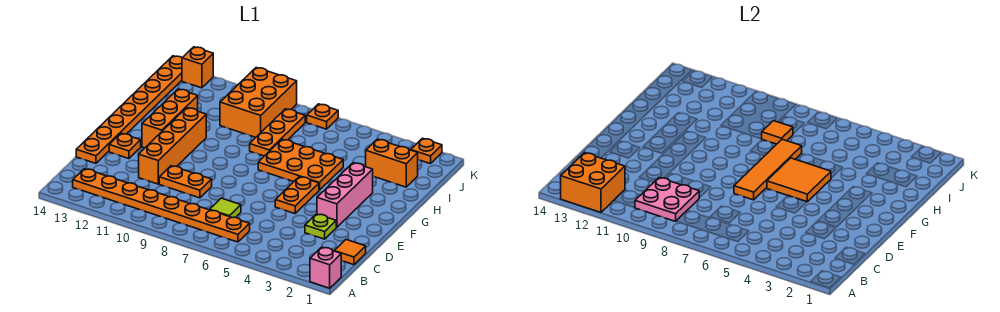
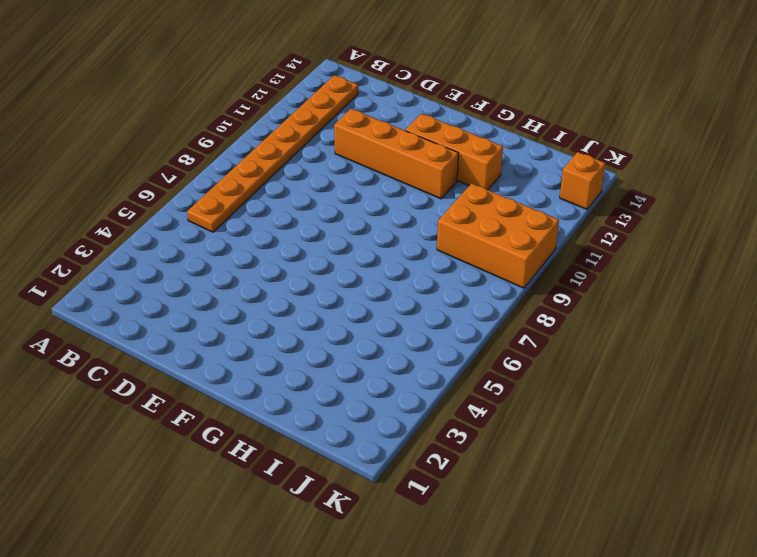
none -> pink 1x1 brick [310,247,341,288]
none -> orange 1x1 tile [335,240,366,265]
none -> lime 1x1 tile [210,198,241,218]

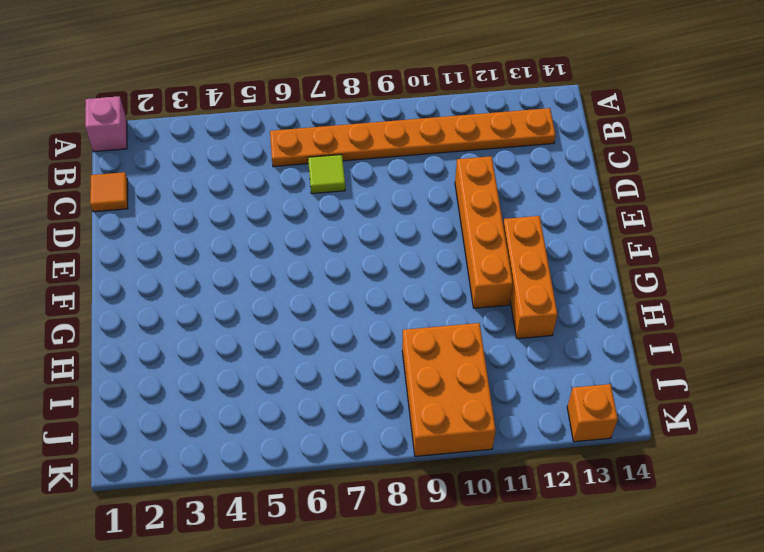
none -> lime 1x1 plate [305,214,336,239]
none -> orange 1x2 plate [159,166,212,198]
none -> orange 1x8 plate [76,56,182,163]

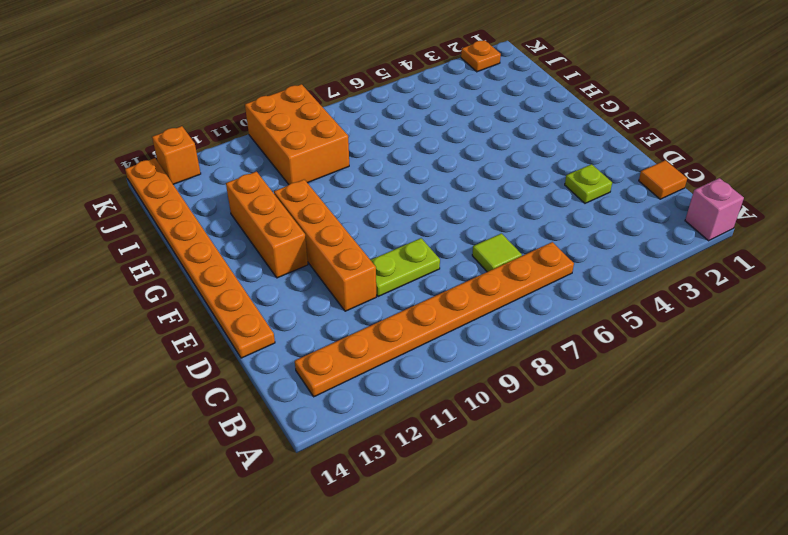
lime 1x2 plate [371,238,440,297] -> orange 1x2 plate [159,166,212,198]
none -> pink 1x3 brick [317,163,373,227]
none -> orange 1x2 plate [275,177,319,214]
none -> orange 1x1 plate [109,133,141,159]

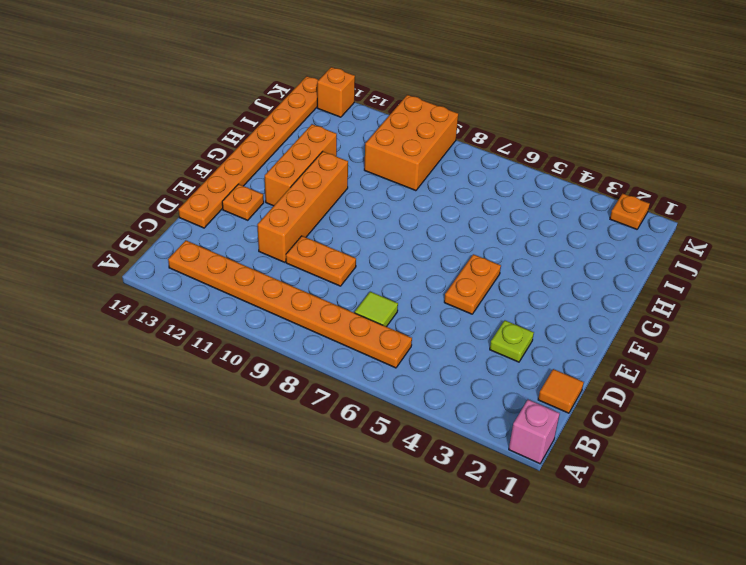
none -> pink 1x3 brick [317,163,373,227]
none -> orange 2x3 plate [258,139,343,190]
none -> orange 1x3 plate [250,109,305,156]

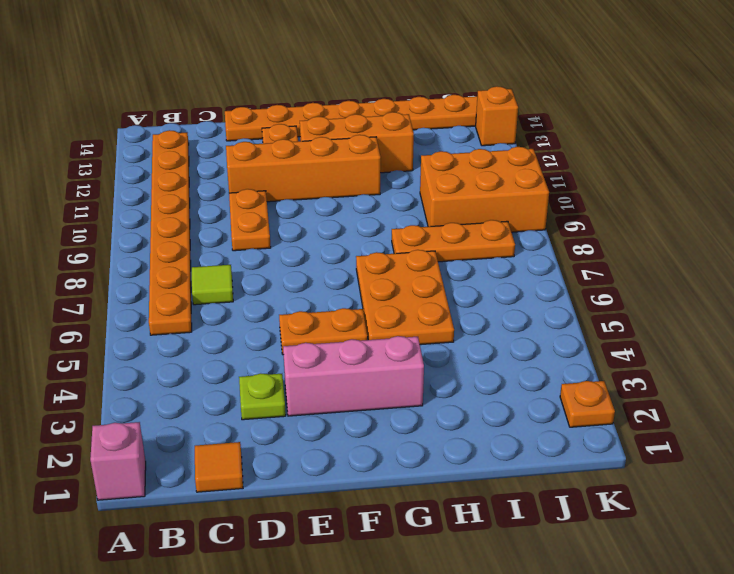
none -> orange 1x2 brick [366,139,418,187]
none -> orange 1x1 plate [307,104,338,129]
none -> orange 2x2 brick [561,153,625,212]

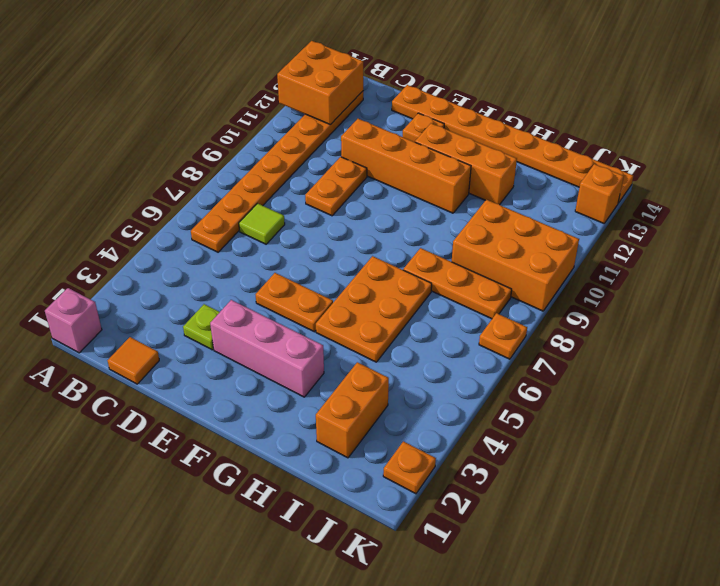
none -> pink 2x2 plate [635,178,699,221]
none -> orange 1x4 tile [734,139,802,200]
none -> orange 2x2 tile [767,158,831,202]

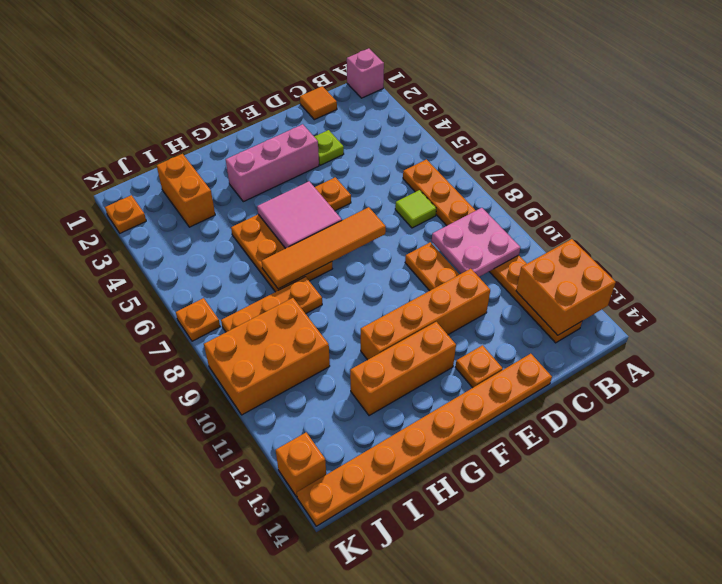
pink 2x2 tile [257,181,342,248] -> orange 2x2 tile [767,158,831,202]
none -> orange 1x1 tile [762,121,793,144]

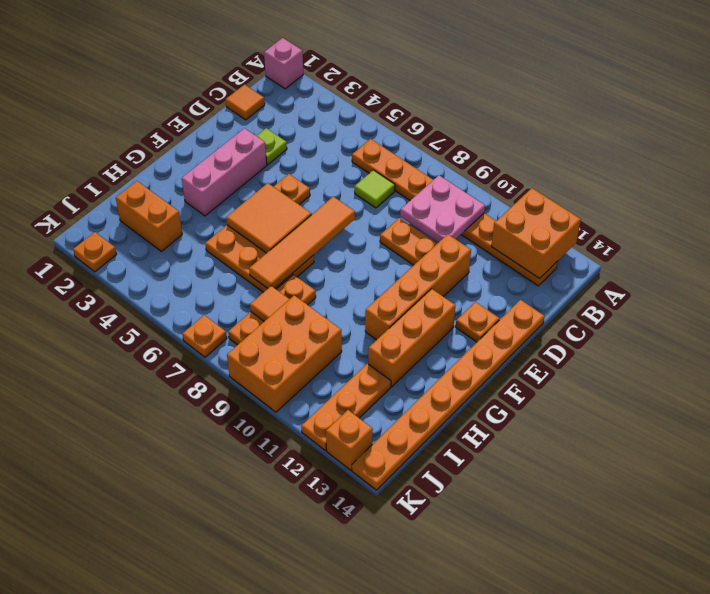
orange 1x3 plate [301,364,391,450] -> none

